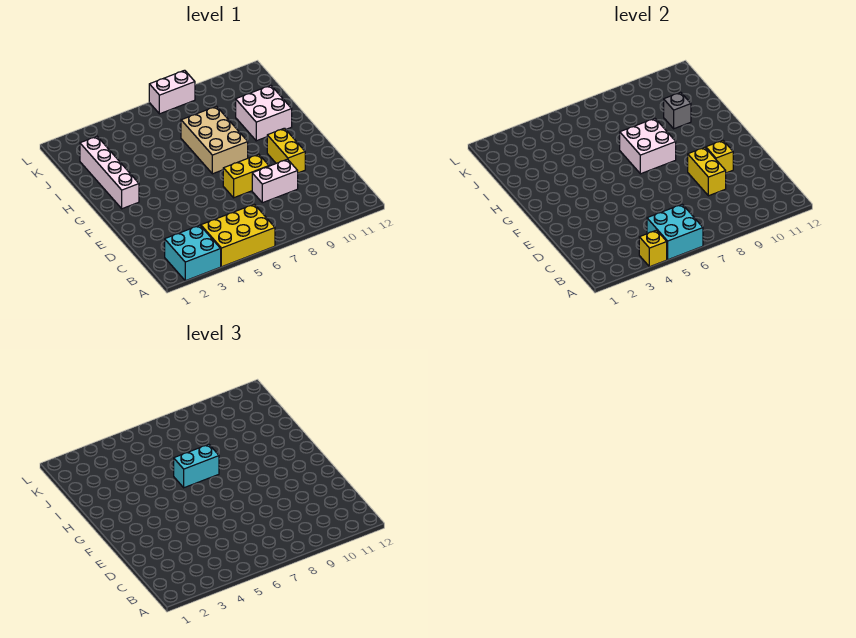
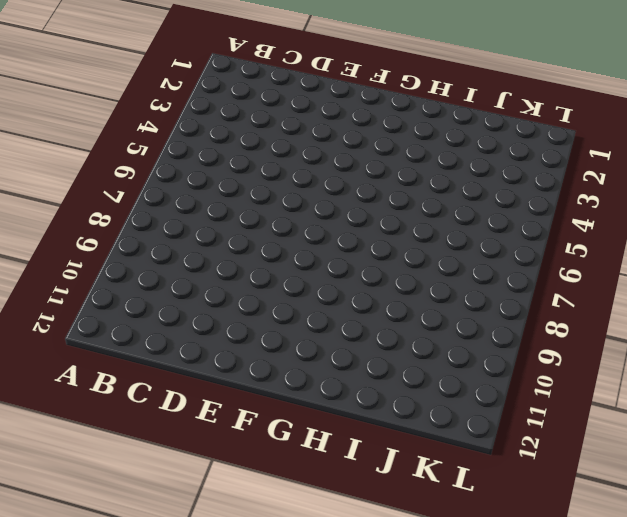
none -> cyan 2x2 brick [165,225,221,281]
none -> yellow 2x3 brick [201,204,275,267]
none -> white 1x2 brick [252,159,298,203]

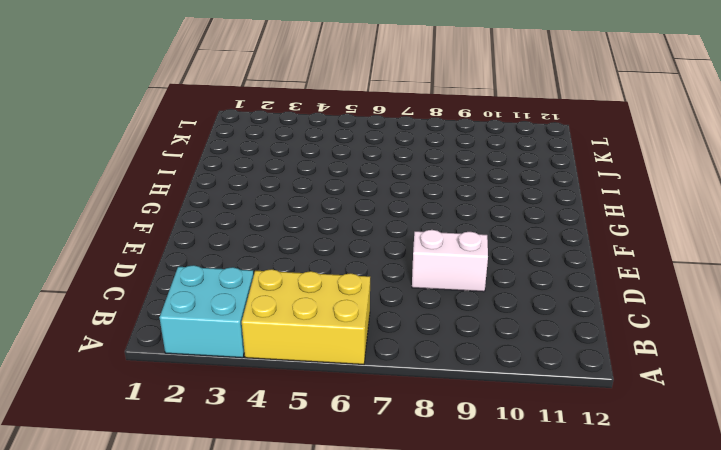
none -> yellow 1x2 brick [223,154,269,198]
none -> yellow 1x2 brick [267,128,305,173]
none -> white 1x4 brick [80,136,139,209]

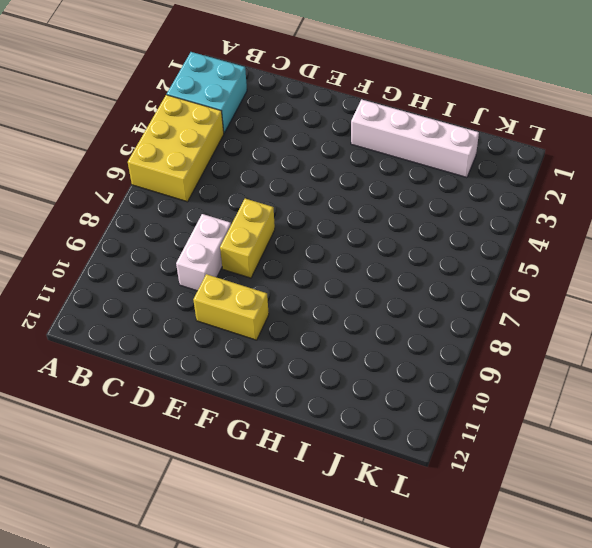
none -> tan 2x3 brick [181,106,248,174]
none -> white 2x2 brick [236,85,292,141]
none -> white 1x2 brick [149,70,195,114]

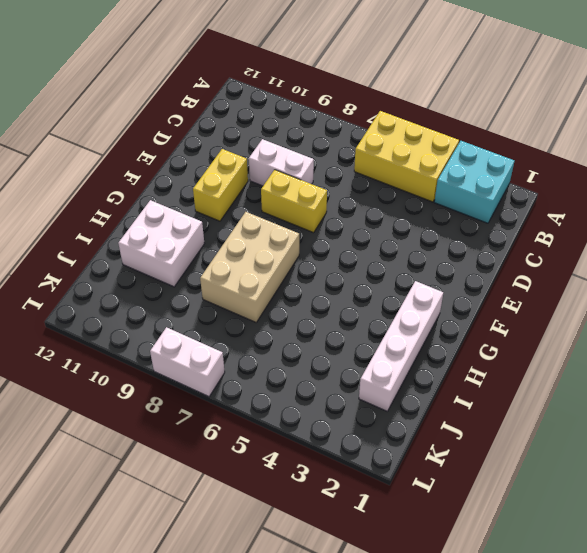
none -> yellow 1x1 brick [639,230,667,267]
none -> cyan 2x2 brick [647,204,703,260]
none -> yellow 1x2 brick [688,147,726,196]

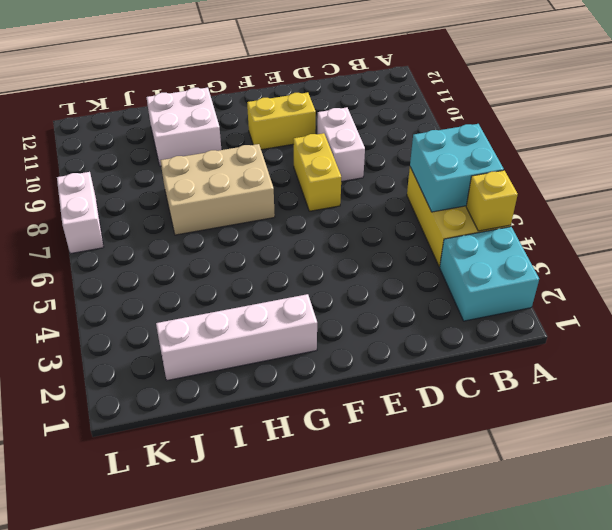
none -> yellow 1x2 brick [688,147,726,196]
none -> yellow 1x1 brick [706,140,733,173]
none -> white 2x2 brick [620,118,676,174]

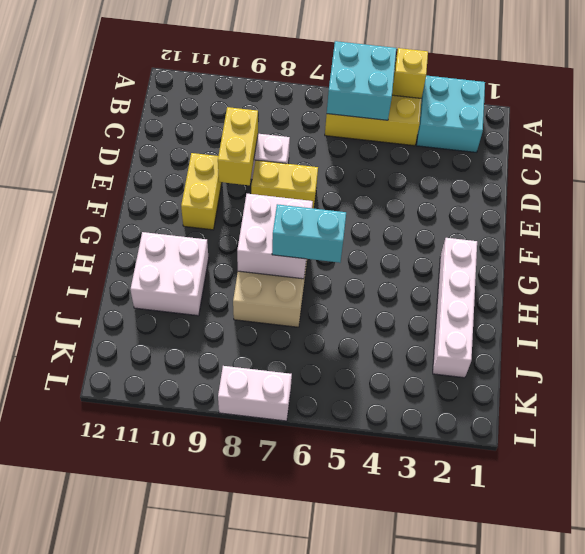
none -> yellow 1x1 brick [706,140,733,173]
none -> grey 1x1 brick [664,92,691,129]

